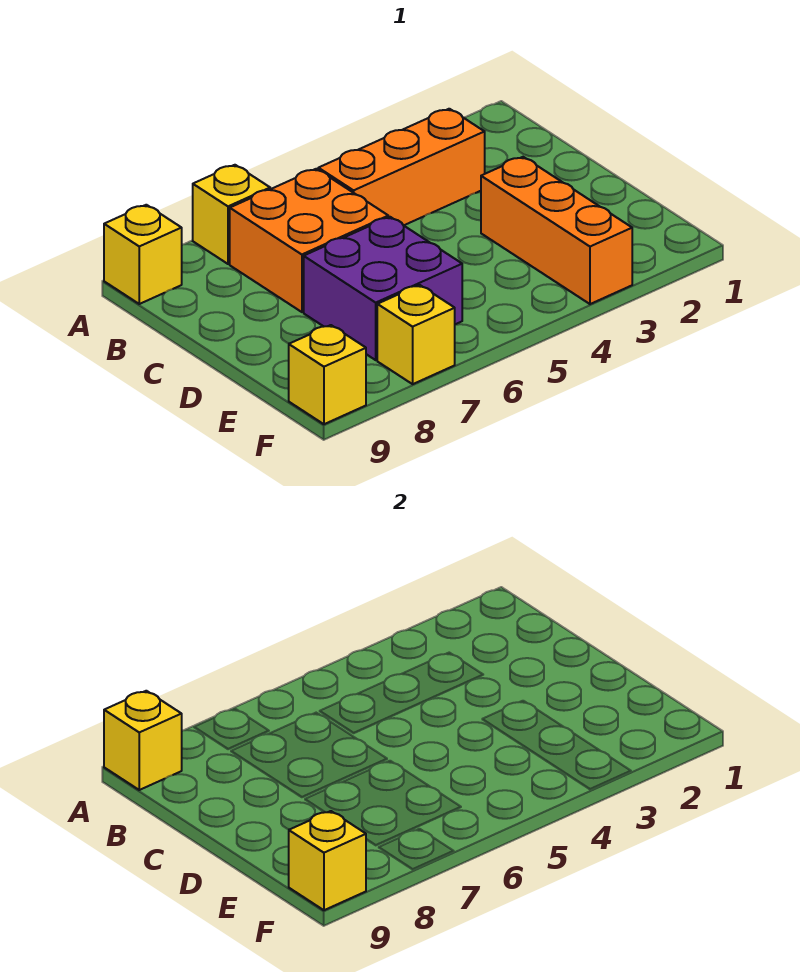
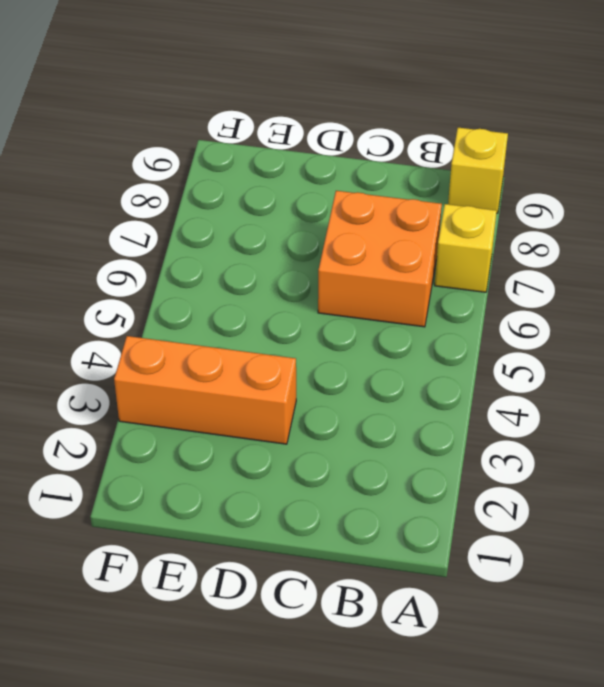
none -> orange 1x3 brick [318,109,485,225]
none -> purple 2x2 brick [304,217,462,360]

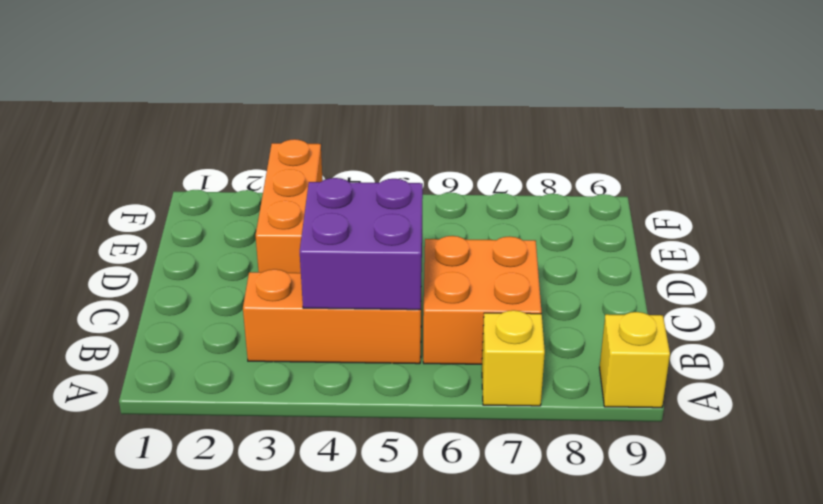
purple 2x2 brick [300,178,423,310] -> purple 2x2 brick moved to [304,217,462,360]
none -> yellow 1x1 brick [377,285,455,384]
none -> yellow 1x1 brick [289,325,366,424]

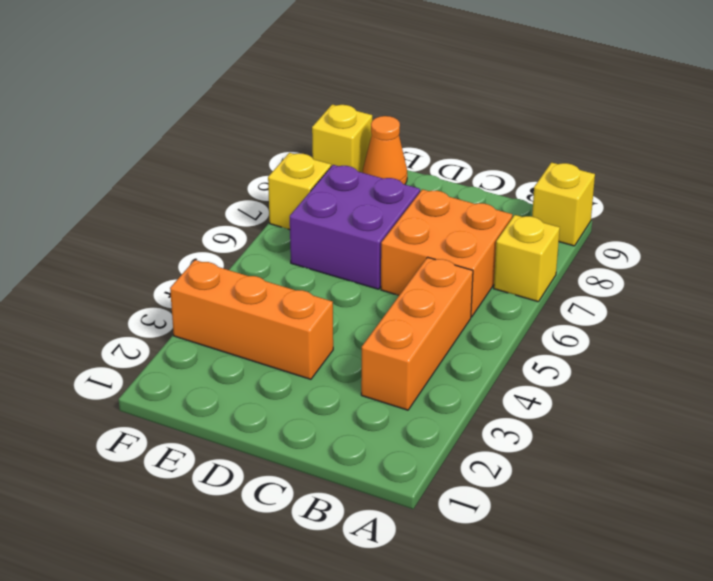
orange 1x1 cone [363,116,407,184] -> none
none -> yellow 1x1 brick [104,691,182,790]
none -> yellow 1x1 brick [289,811,366,910]

